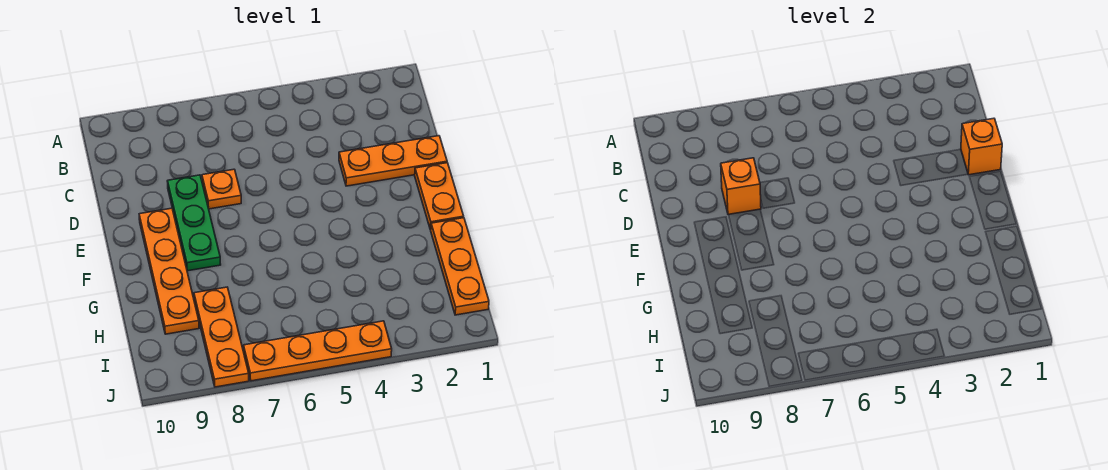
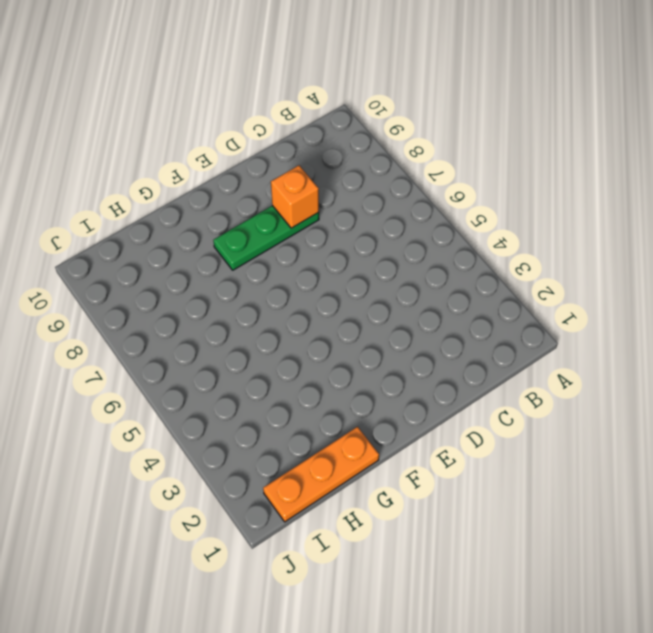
none -> orange 1x3 plate [339,136,447,186]
none -> orange 1x1 plate [202,169,241,209]

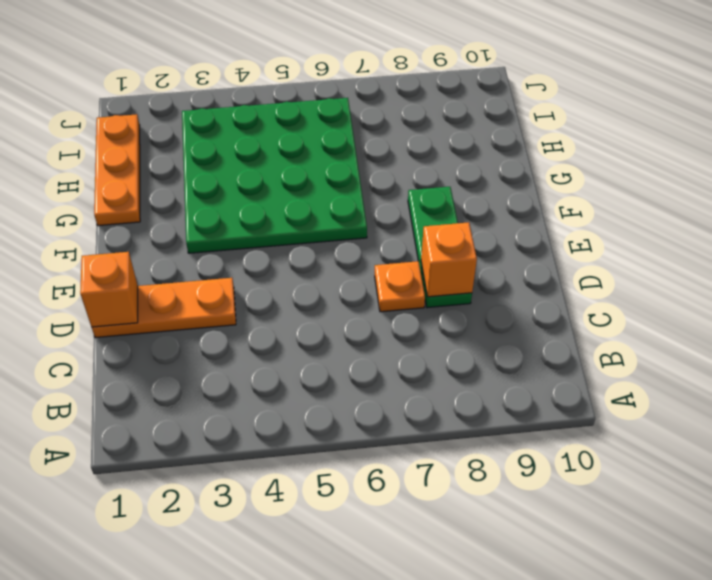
green 4x4 plate [182,98,367,253] -> none
none -> orange 1x2 plate [415,163,464,230]
none -> orange 1x4 plate [139,208,199,334]

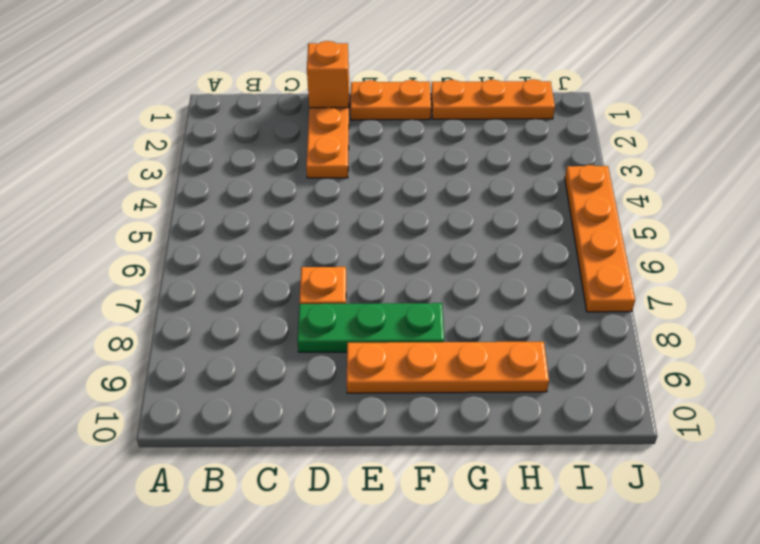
none -> orange 1x3 plate [194,287,249,387]
none -> orange 1x1 brick [721,158,761,215]

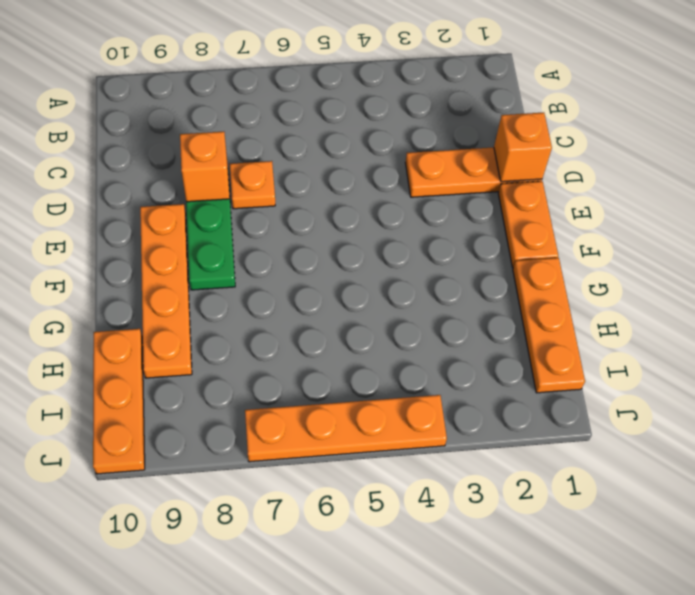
orange 1x3 plate [93,329,145,474] -> orange 1x3 plate moved to [194,287,249,387]

